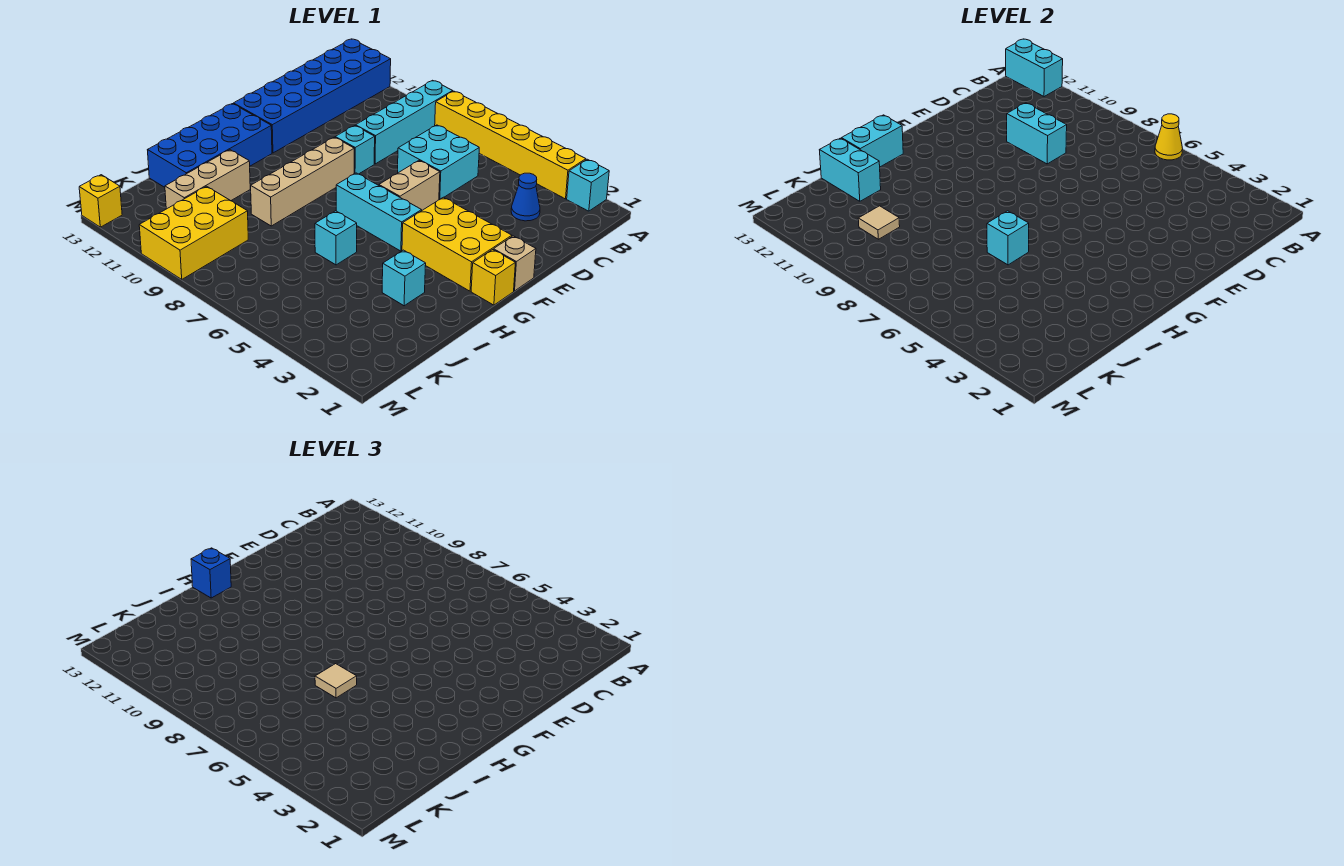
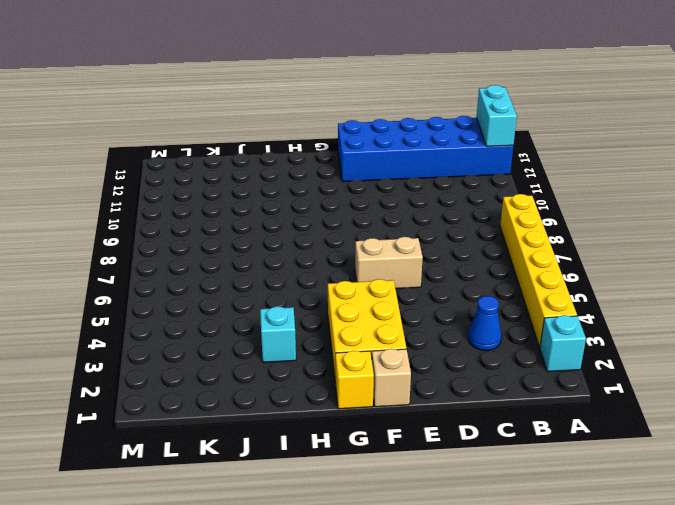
none -> cyan 1x4 brick [356,80,453,164]
none -> cyan 2x2 brick [398,125,479,200]
none -> cyan 1x1 brick [335,126,375,174]

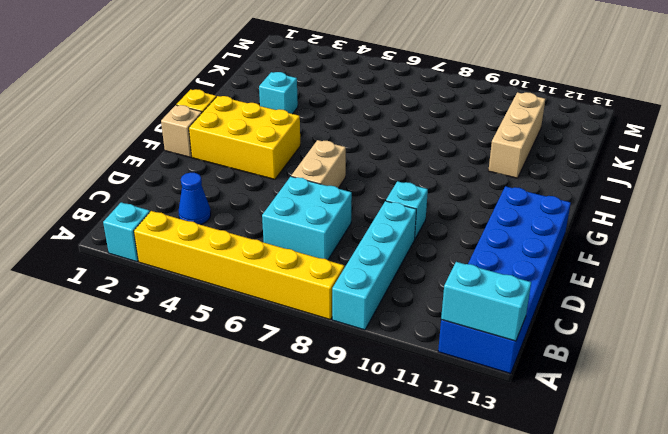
none -> tan 1x4 brick [251,137,354,226]
none -> cyan 1x3 brick [336,173,422,251]
none -> blue 2x4 brick [148,104,272,187]

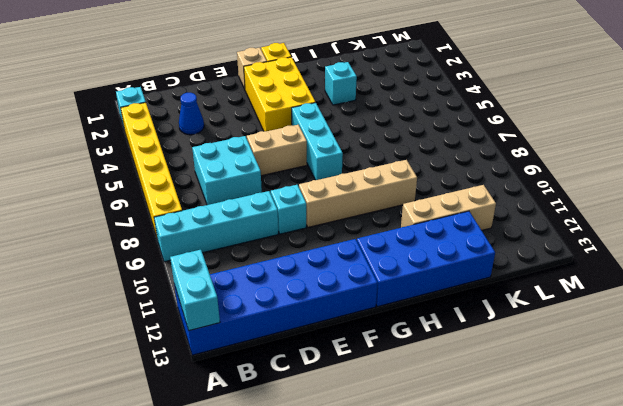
none -> cyan 1x1 brick [315,211,357,265]
none -> yellow 2x3 brick [139,186,248,279]
none -> yellow 1x1 brick [79,175,122,227]

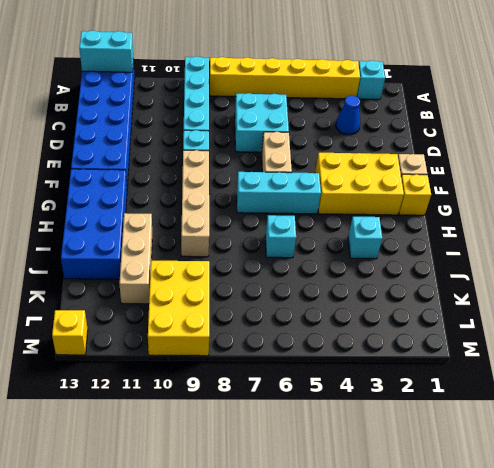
none -> yellow 1x1 cone [1155,114,1183,160]
none -> cyan 1x2 brick [1007,103,1067,164]
none -> cyan 1x2 brick [841,115,903,167]

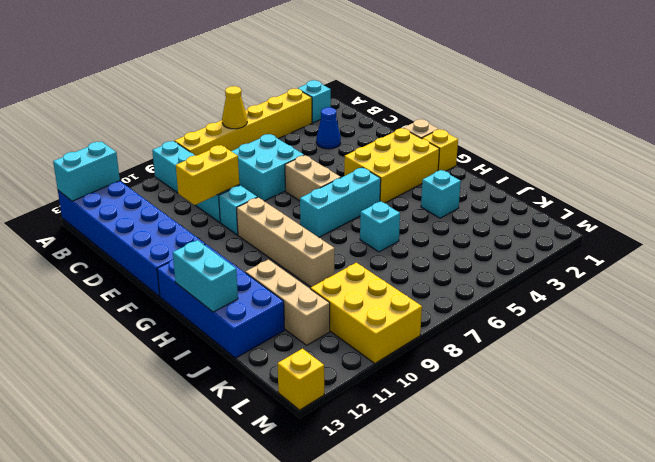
yellow 1x2 brick [176,145,239,205] -> cyan 1x2 brick [1007,103,1067,164]
none -> cyan 1x1 brick [987,211,1029,265]
none -> cyan 1x2 brick [820,138,881,201]
none -> tan 1x1 tile [858,206,900,239]

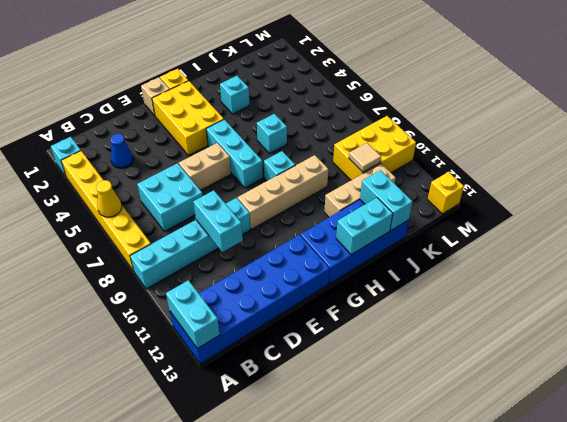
cyan 1x1 brick [264,151,295,181] -> cyan 1x1 brick moved to [987,211,1029,265]
none -> blue 1x1 brick [191,548,231,598]
none -> tan 1x1 tile [315,664,357,698]

